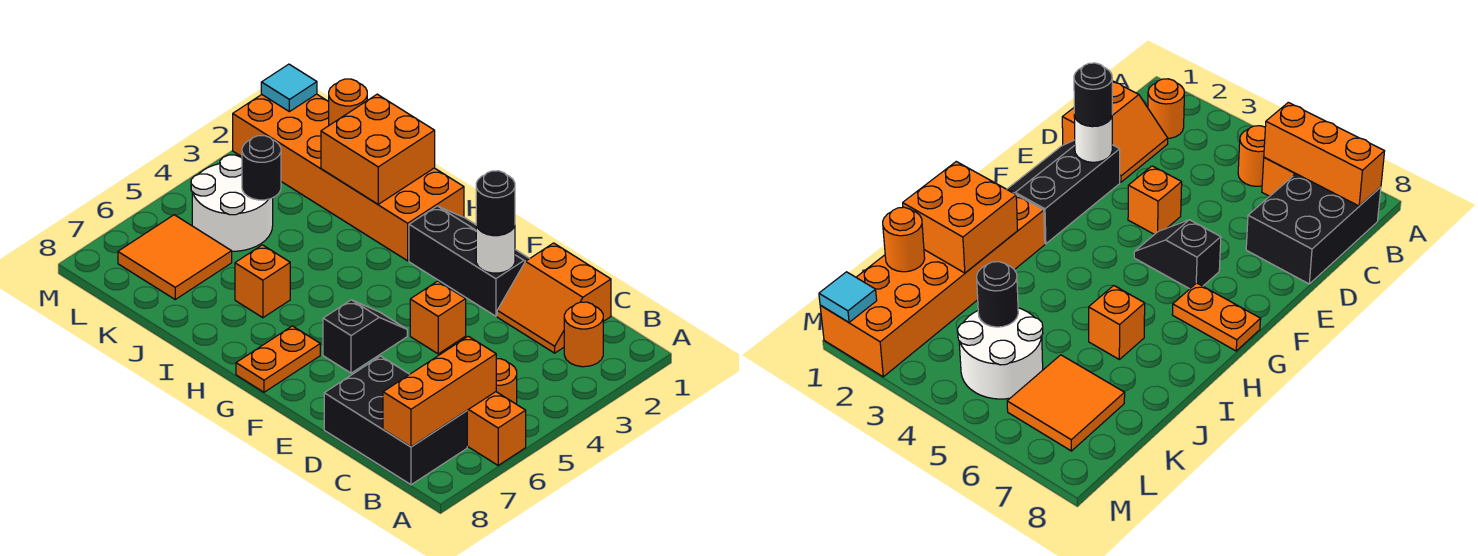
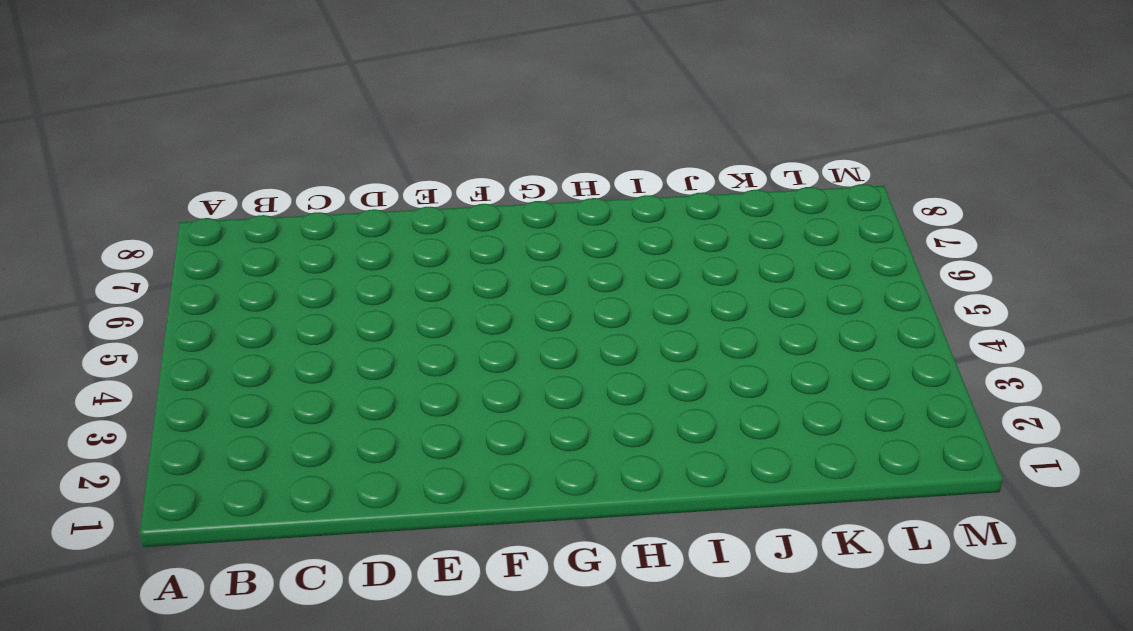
none -> orange 1x2 brick [467,392,526,465]
none -> orange 1x1 round brick [564,302,603,367]
none -> orange 1x1 round brick [496,359,517,404]

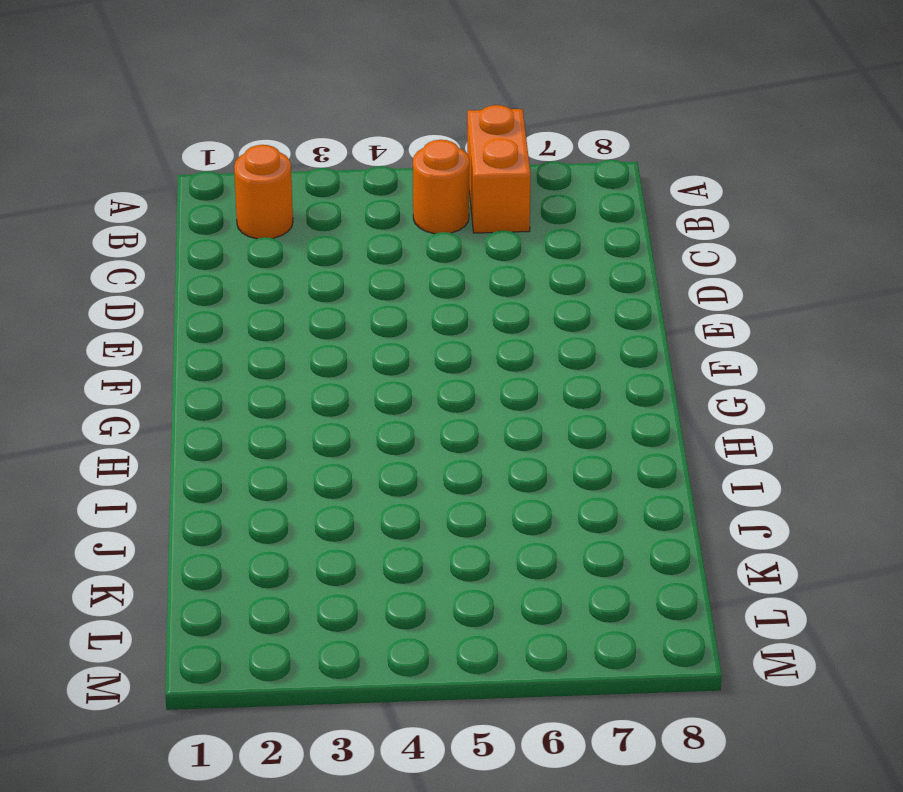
none -> black 2x3 brick [324,356,467,485]
none -> orange 2x2 slope [497,243,611,353]
none -> black 2x3 slope [409,206,529,316]

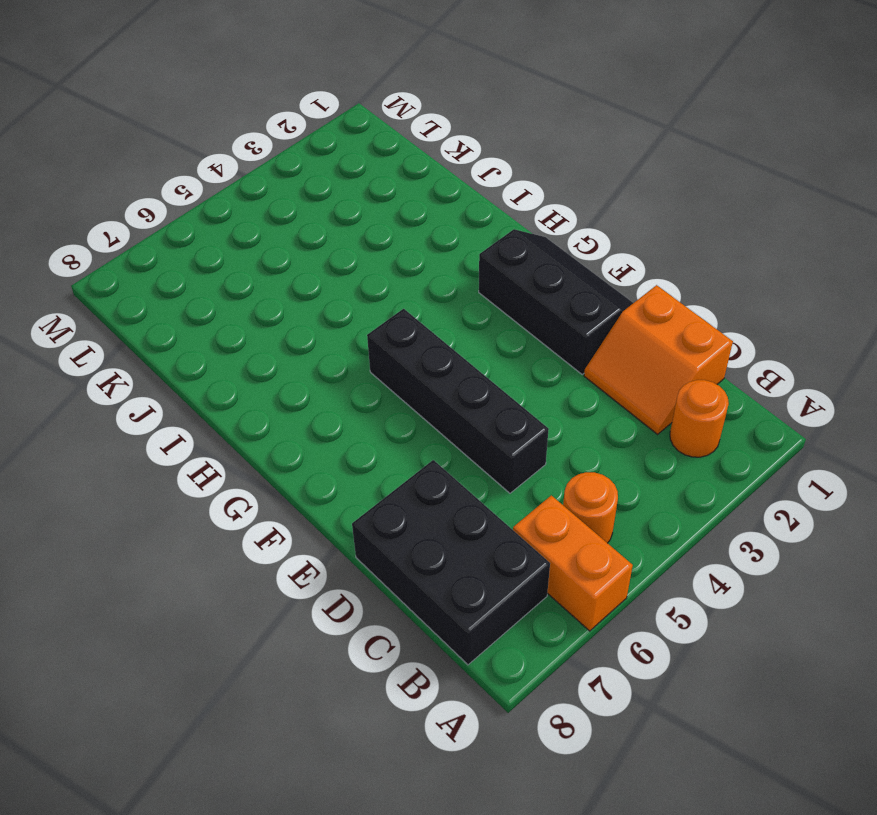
black 1x4 brick [367,309,549,493] -> black 1x2 slope [323,300,407,373]
none -> orange 1x1 brick [410,281,466,354]
none -> orange 1x2 plate [236,326,320,392]
none -> orange 2x6 brick [233,94,464,261]

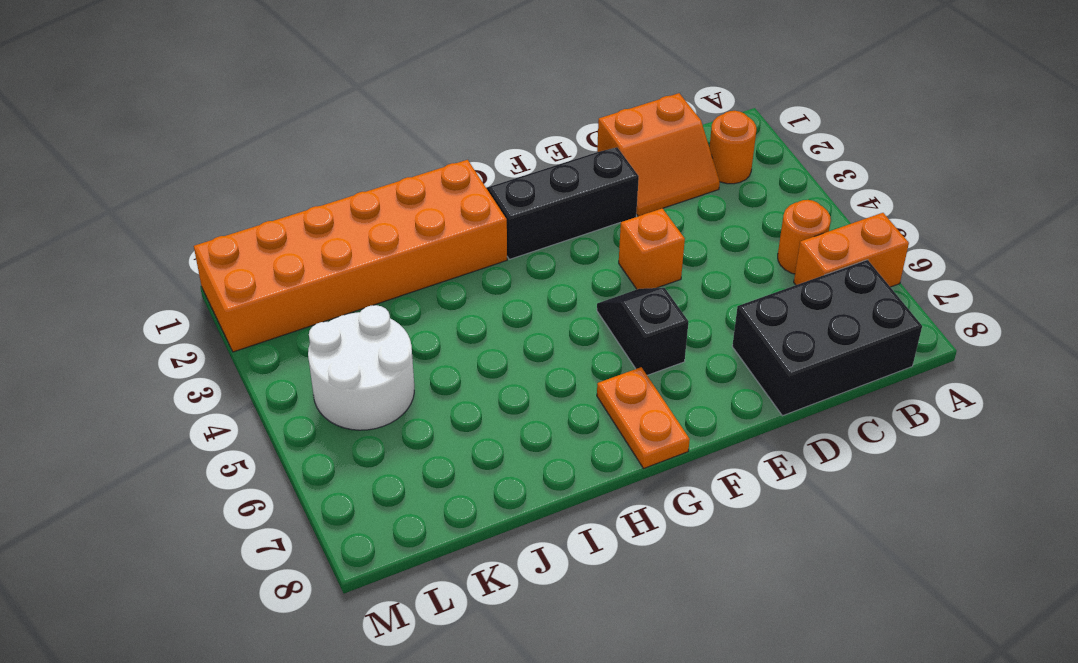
none -> orange 1x1 brick [235,245,290,318]
none -> orange 2x2 tile [118,215,232,299]
none -> orange 1x3 brick [383,336,496,447]

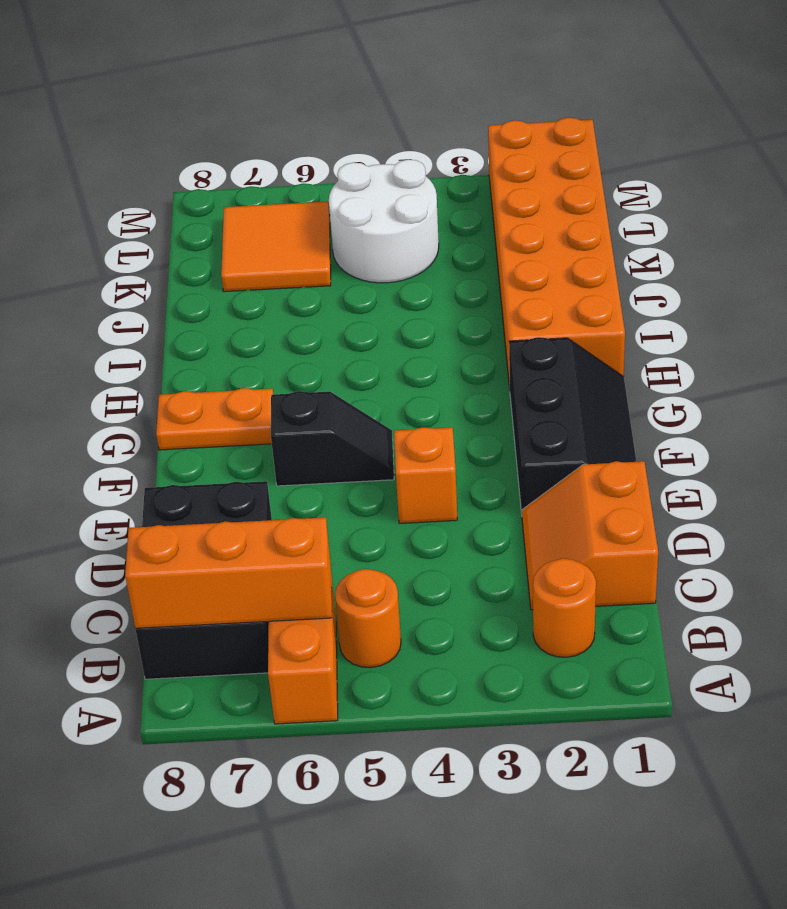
none -> orange 1x1 brick [235,245,290,318]
none -> white 1x1 round brick [476,226,515,273]
none -> orange 2x2 brick [321,94,435,204]

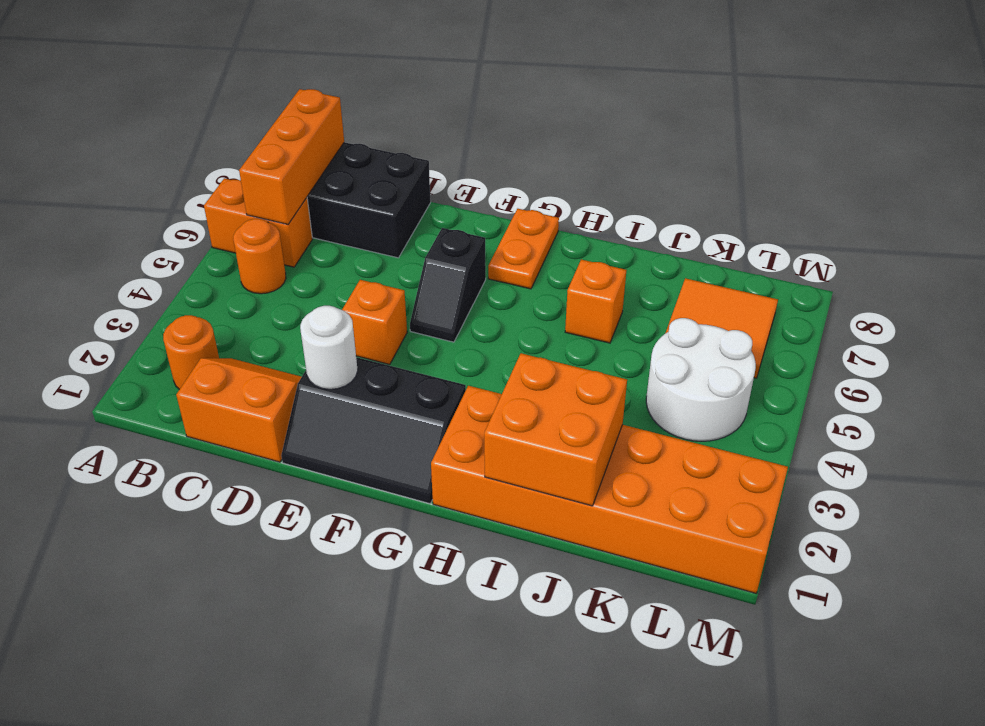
none -> orange 1x1 round brick [329,79,367,125]
none -> black 1x1 round brick [242,136,281,200]
none -> cyan 1x1 tile [261,64,317,112]

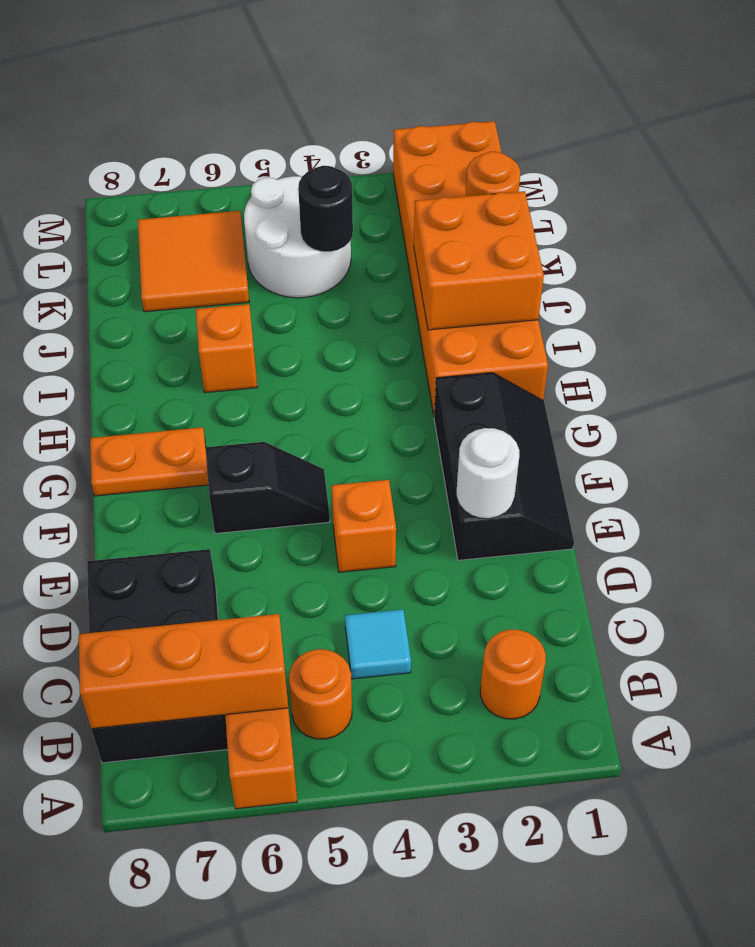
cyan 1x1 tile [345,609,411,679] -> cyan 1x1 tile moved to [261,64,317,112]
none -> orange 2x2 slope [497,243,611,353]
none -> black 1x1 round brick [476,171,515,235]

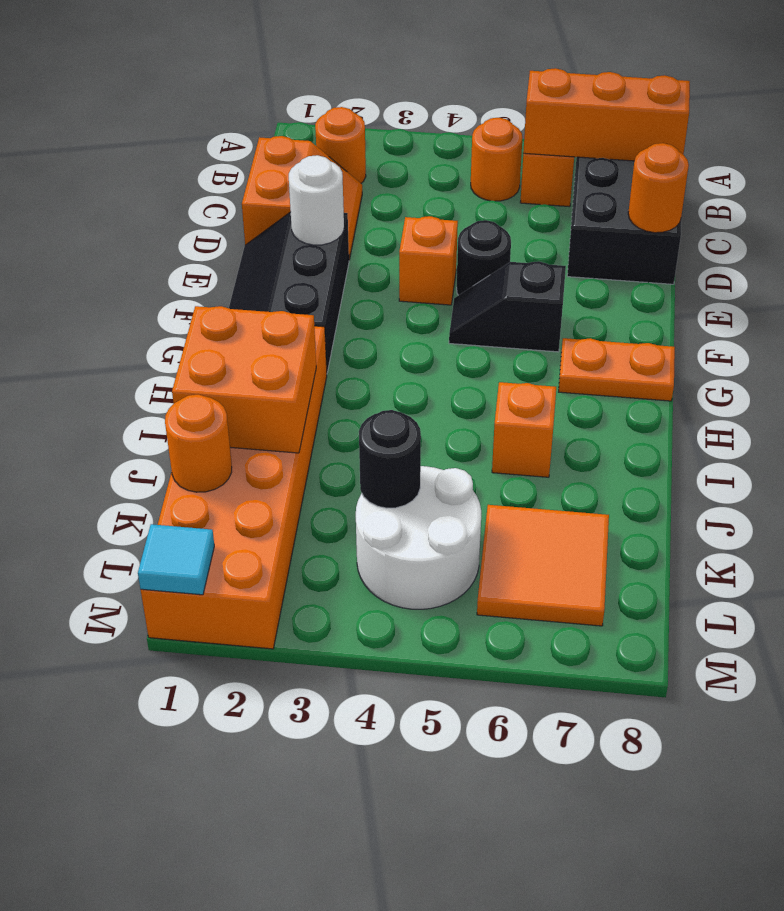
orange 1x1 round brick [628,143,689,233] -> none
black 1x1 round brick [457,220,511,295] -> black 1x1 round brick moved to [476,171,515,235]

